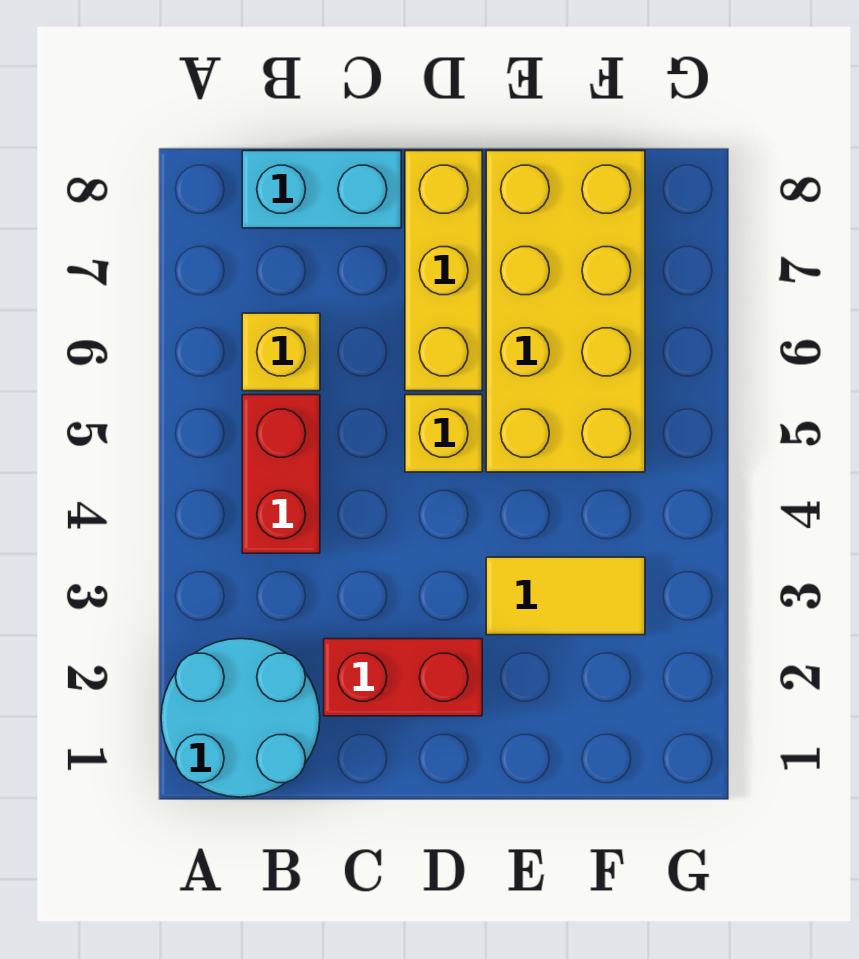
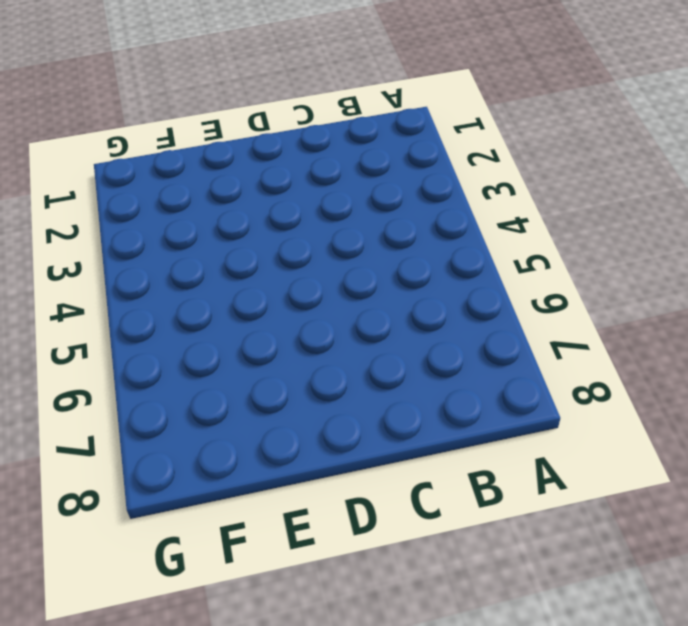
none -> cyan 2x2 round brick [161,639,320,797]
none -> red 1x2 brick [242,395,320,553]

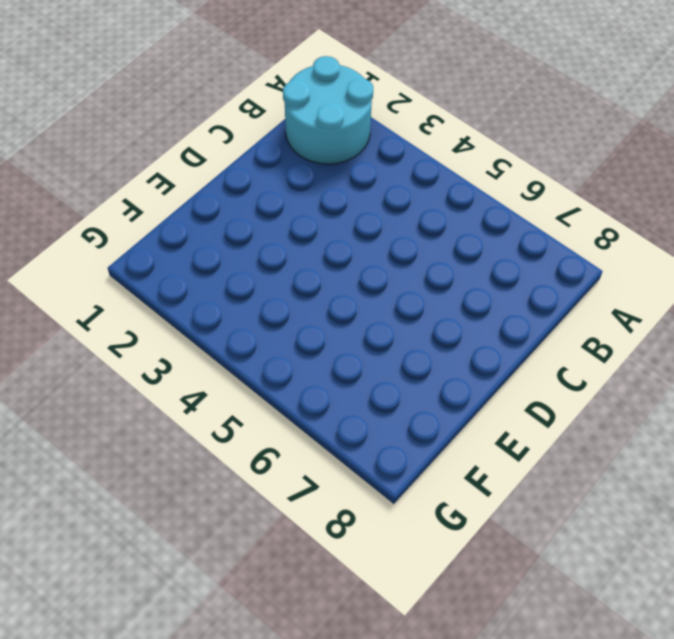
none -> red 1x2 brick [242,395,320,553]
none -> yellow 1x1 brick [242,313,320,391]

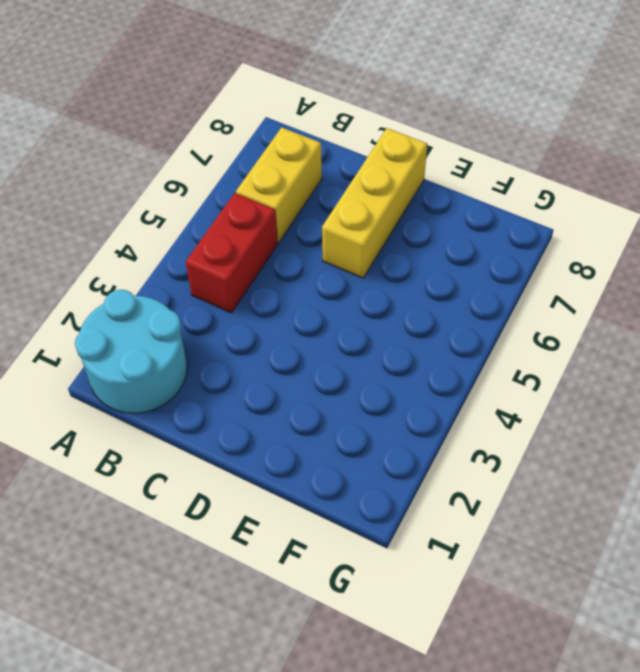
yellow 1x2 brick [236,127,322,243] -> yellow 1x1 brick [242,313,320,391]
none -> cyan 1x2 brick [242,151,401,228]
none -> red 1x2 brick [324,639,482,716]

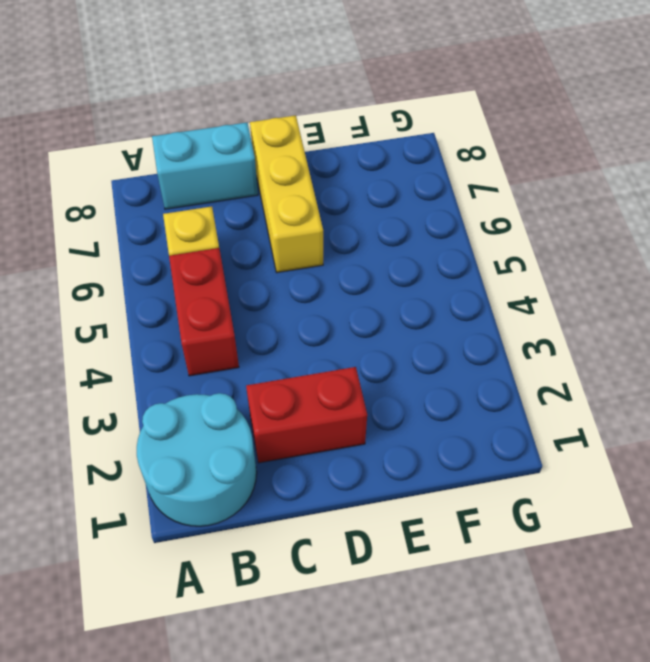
none -> yellow 1x1 brick [405,395,482,472]
none -> yellow 1x2 tile [486,557,645,635]

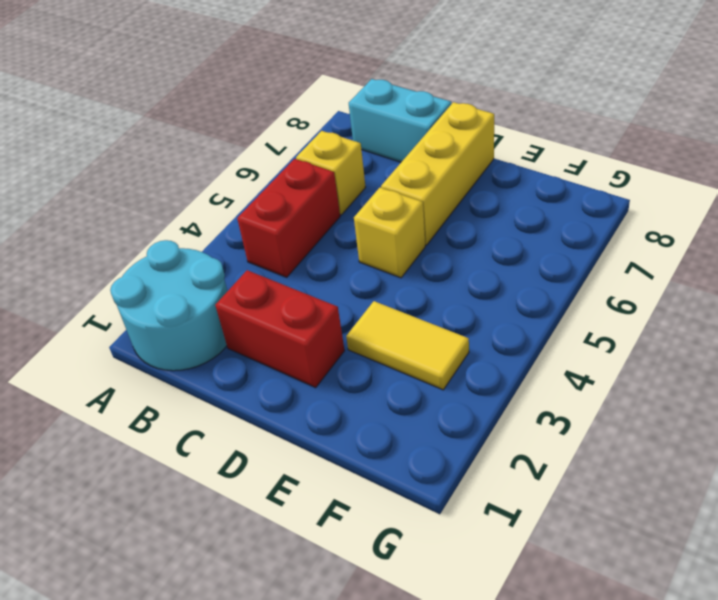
none -> yellow 2x4 brick [486,151,645,472]

